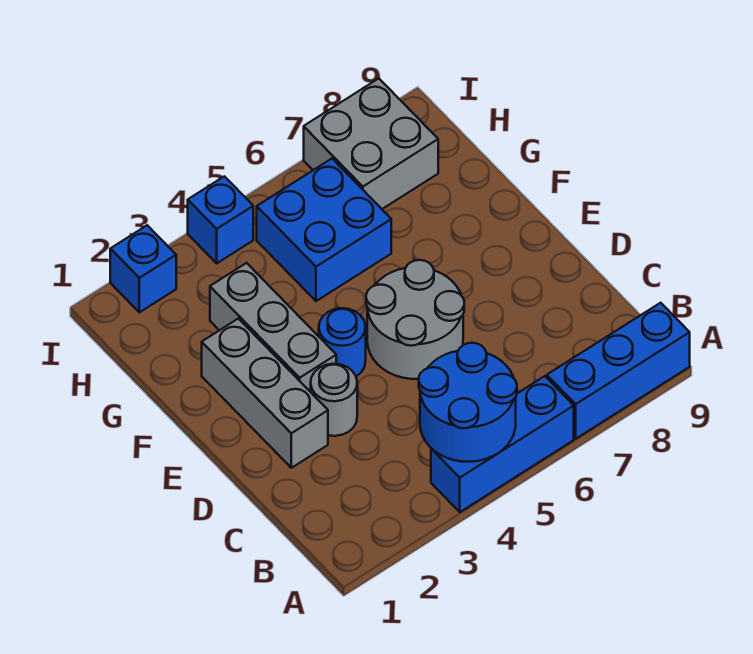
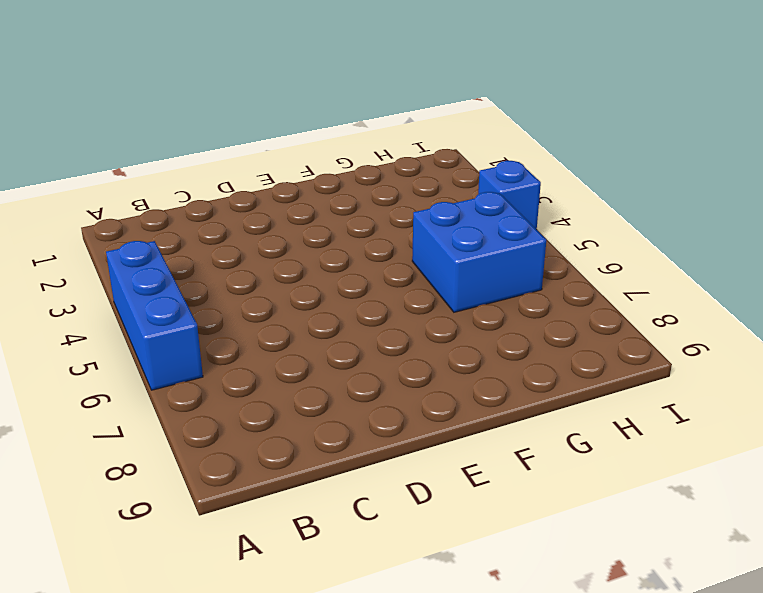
none -> blue 1x3 brick [547,303,690,439]
none -> grey 1x3 brick [202,319,328,468]
none -> grey 1x1 round brick [311,364,357,436]

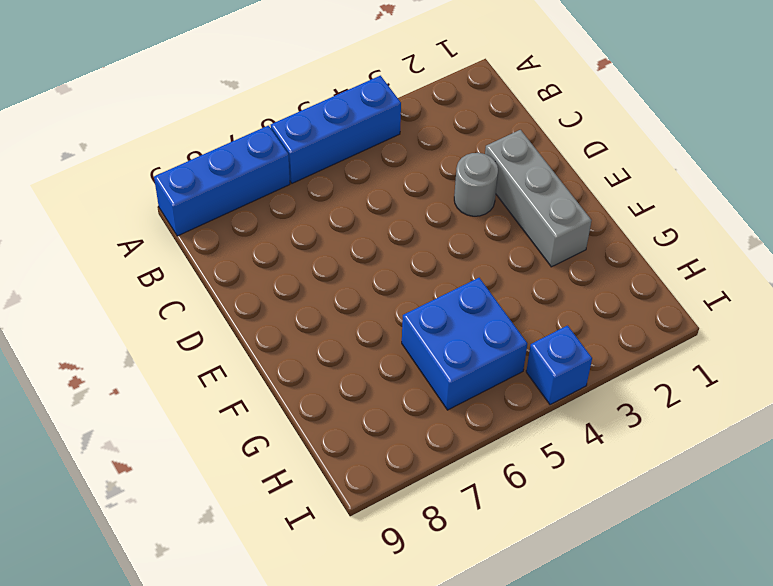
none -> grey 2x2 round brick [366,260,464,379]
none -> grey 1x3 brick [210,263,336,392]
none -> blue 1x1 round brick [319,308,366,376]

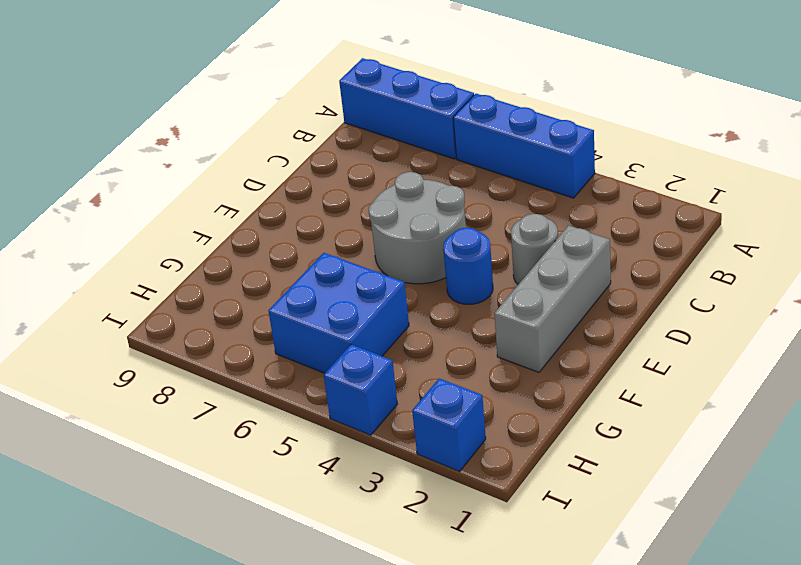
none -> grey 1x3 brick [210,263,336,392]
none -> grey 2x2 brick [304,79,438,209]
none -> blue 2x2 round brick [419,343,517,462]

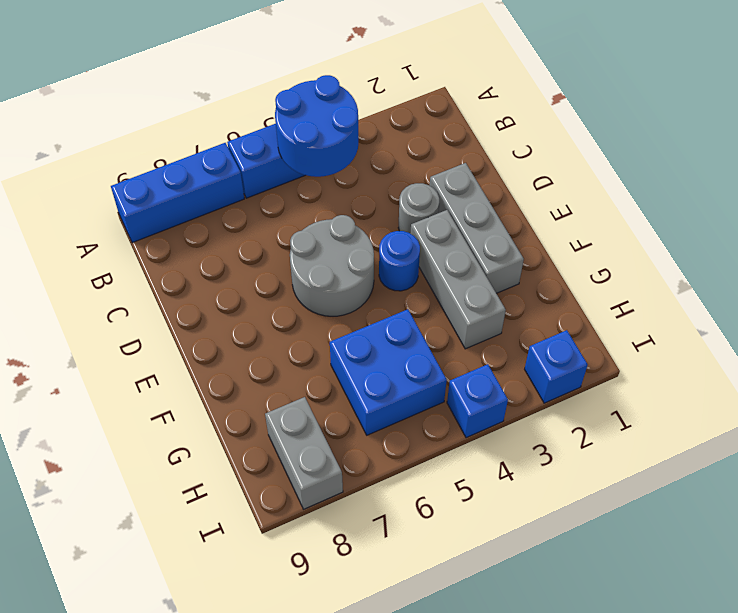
grey 1x2 brick [265,397,343,509] -> grey 2x2 brick [304,79,438,209]

